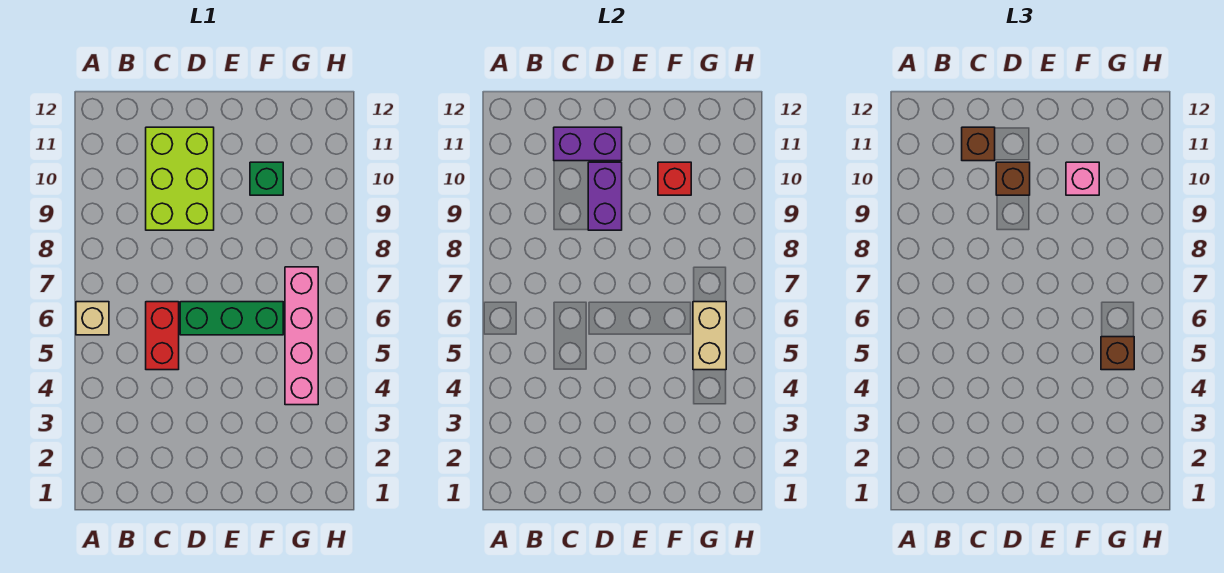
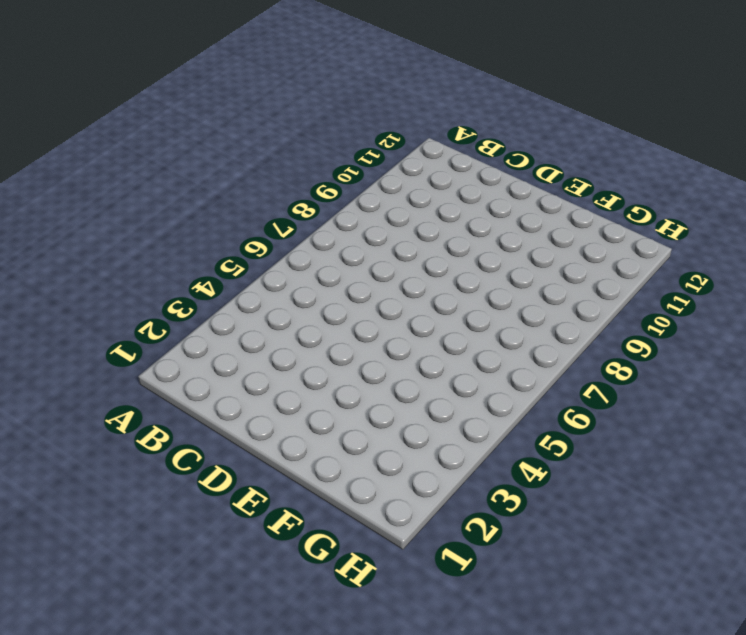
none -> tan 1x1 brick [76,302,109,335]
none -> red 1x2 brick [146,302,179,370]
none -> lime 2x3 brick [146,127,214,230]

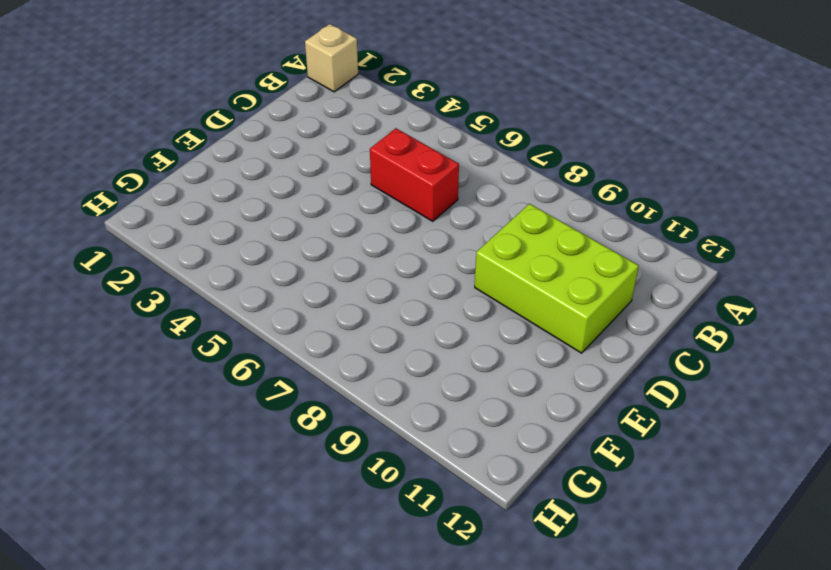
tan 1x1 brick [305,24,358,92] -> tan 1x1 brick moved to [76,302,109,335]
none -> green 1x3 brick [180,302,283,335]
none -> green 1x1 brick [250,162,283,195]
none -> pink 1x4 brick [285,267,318,405]

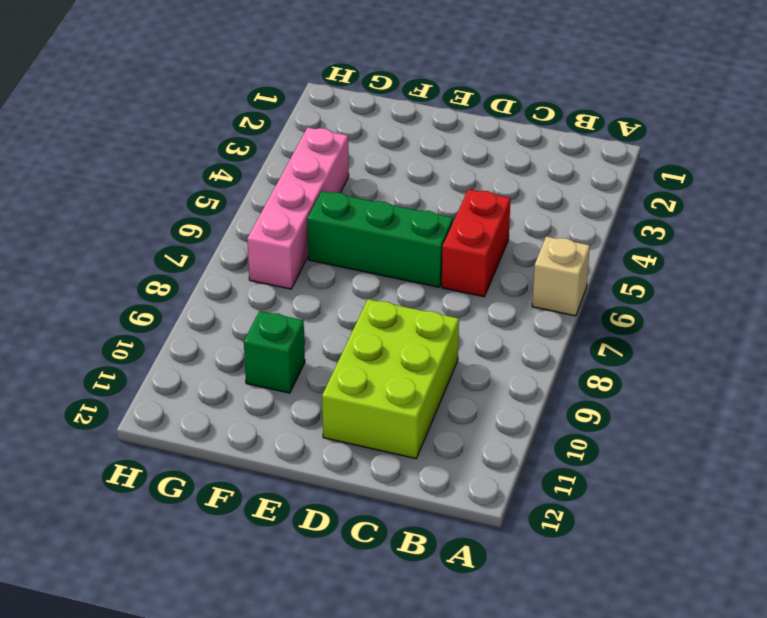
none -> purple 1x2 brick [554,127,622,161]
none -> purple 1x2 brick [588,162,622,230]
none -> red 1x1 brick [658,162,691,195]

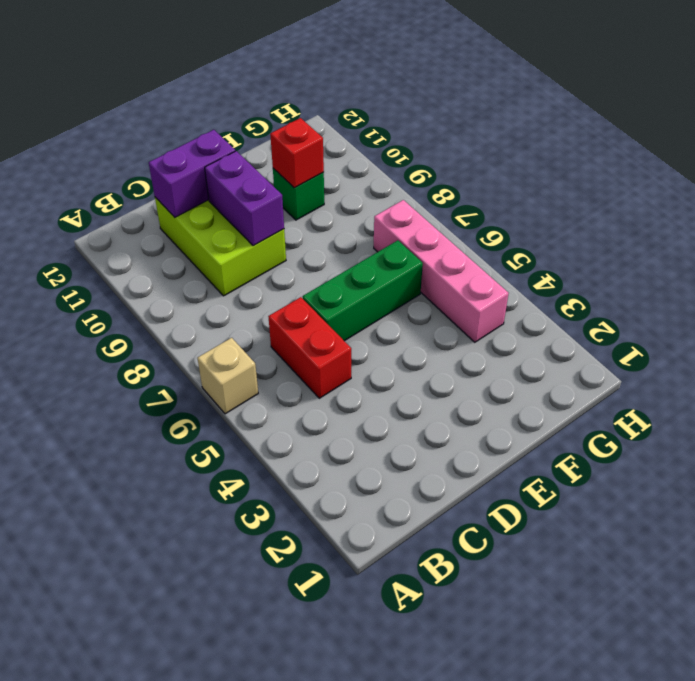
none -> tan 1x2 brick [693,302,726,370]
none -> brown 1x1 brick [962,127,995,161]
none -> brown 1x1 brick [996,162,1030,195]

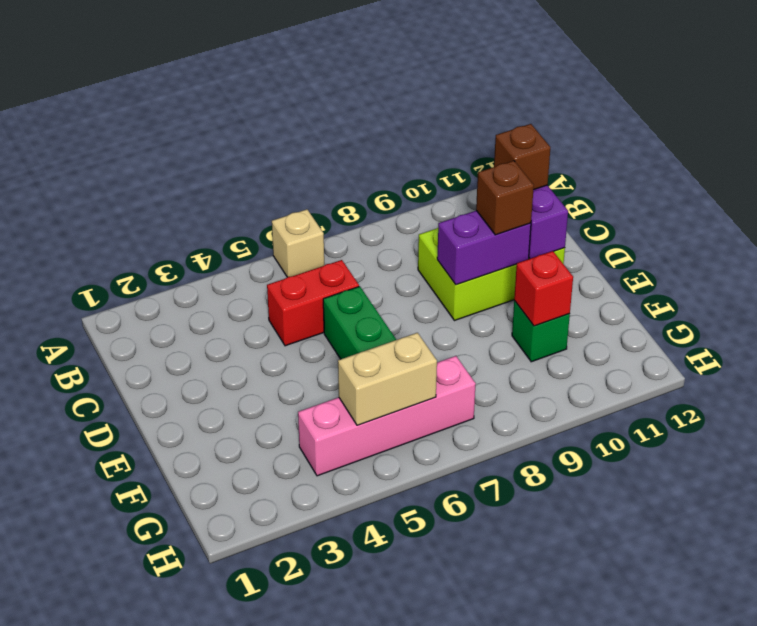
none -> pink 1x1 brick [1066,162,1099,195]
none -> brown 1x1 brick [1101,337,1134,370]

